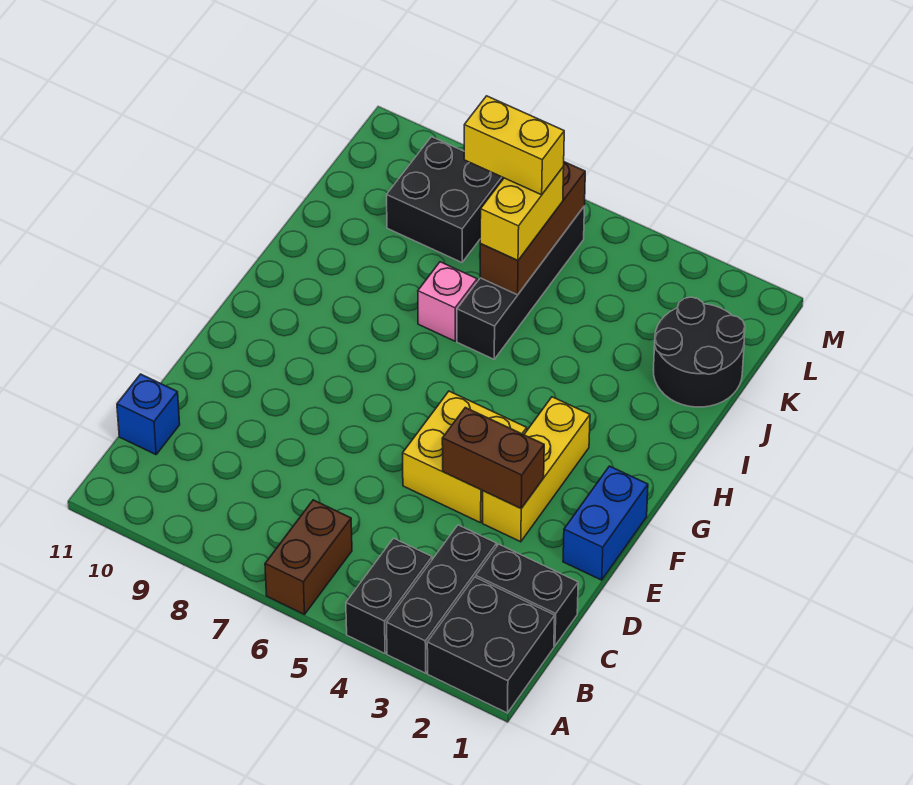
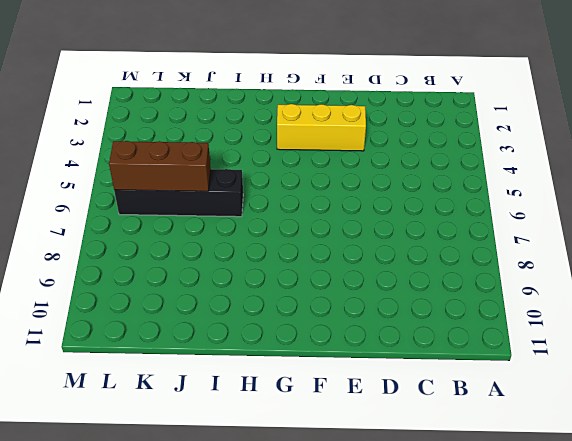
none -> black 2x2 brick [427,577,555,713]
none -> black 1x3 brick [387,525,497,673]
none -> black 1x2 brick [346,538,432,654]

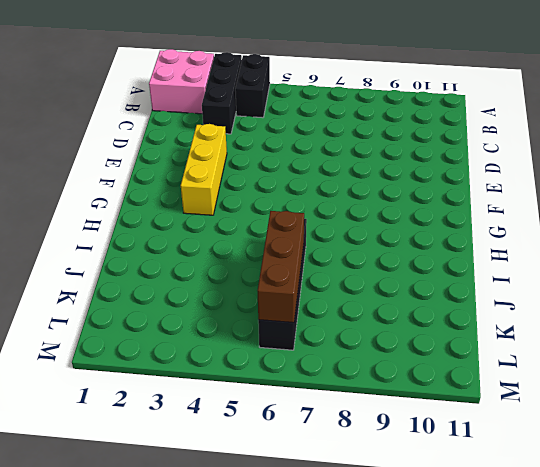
pink 2x2 brick [149,49,214,114] -> black 2x2 brick [427,577,555,713]
none -> brown 1x2 brick [265,500,352,615]
none -> black 1x2 brick [476,544,578,646]
none -> blue 1x1 brick [117,374,180,455]

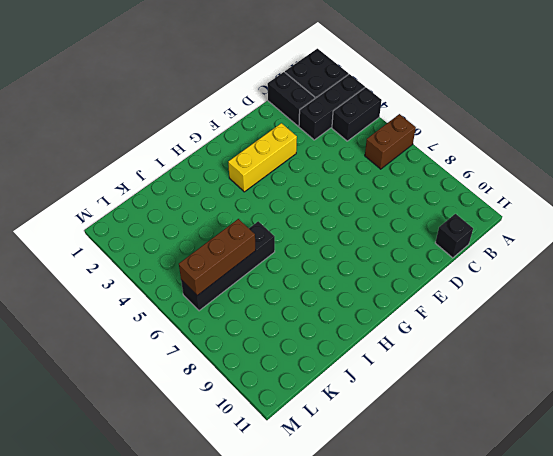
black 1x1 brick [435,214,473,258] -> blue 1x1 brick [117,374,180,455]
none -> blue 1x2 brick [563,466,648,580]
none -> yellow 2x2 brick [403,391,527,523]
none -> pink 1x1 brick [418,262,477,341]

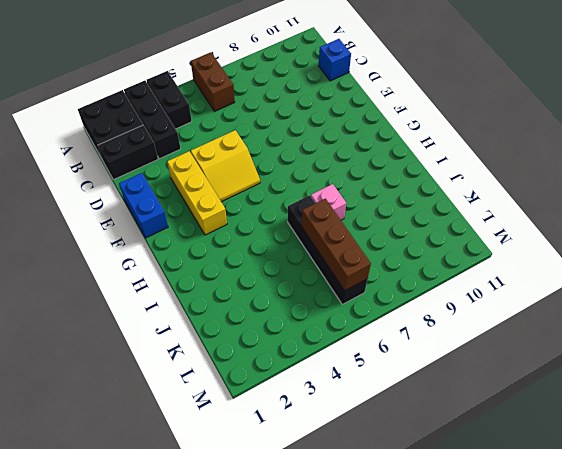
yellow 2x2 slope [191,130,260,202] -> yellow 2x2 brick [403,391,527,523]
none -> black 2x2 round brick [653,297,745,407]
none -> black 2x2 brick [387,137,504,262]
none -> brown 1x2 brick [442,408,544,508]

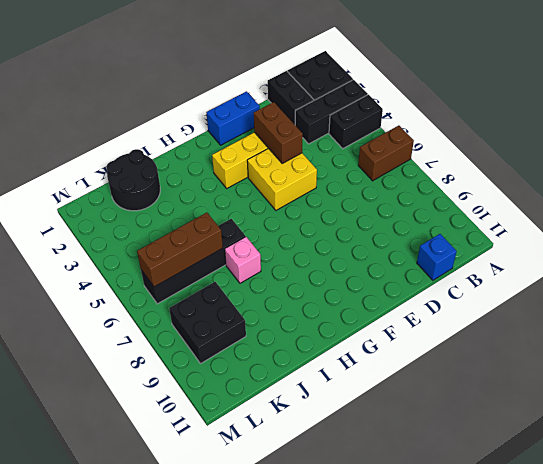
none -> yellow 1x2 brick [480,167,564,260]
none -> yellow 1x2 brick [464,96,564,195]

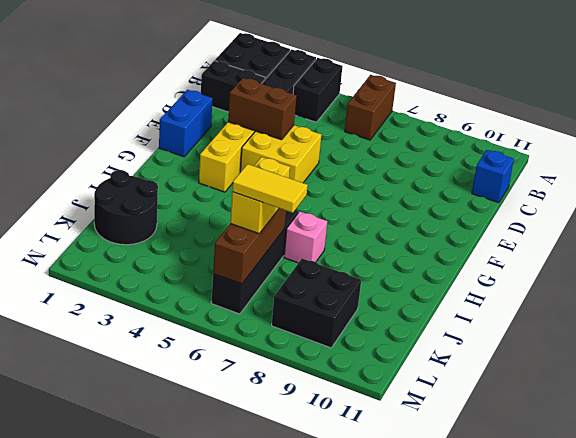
yellow 1x2 tile [232,164,308,213] -> yellow 1x2 brick [464,96,564,195]

